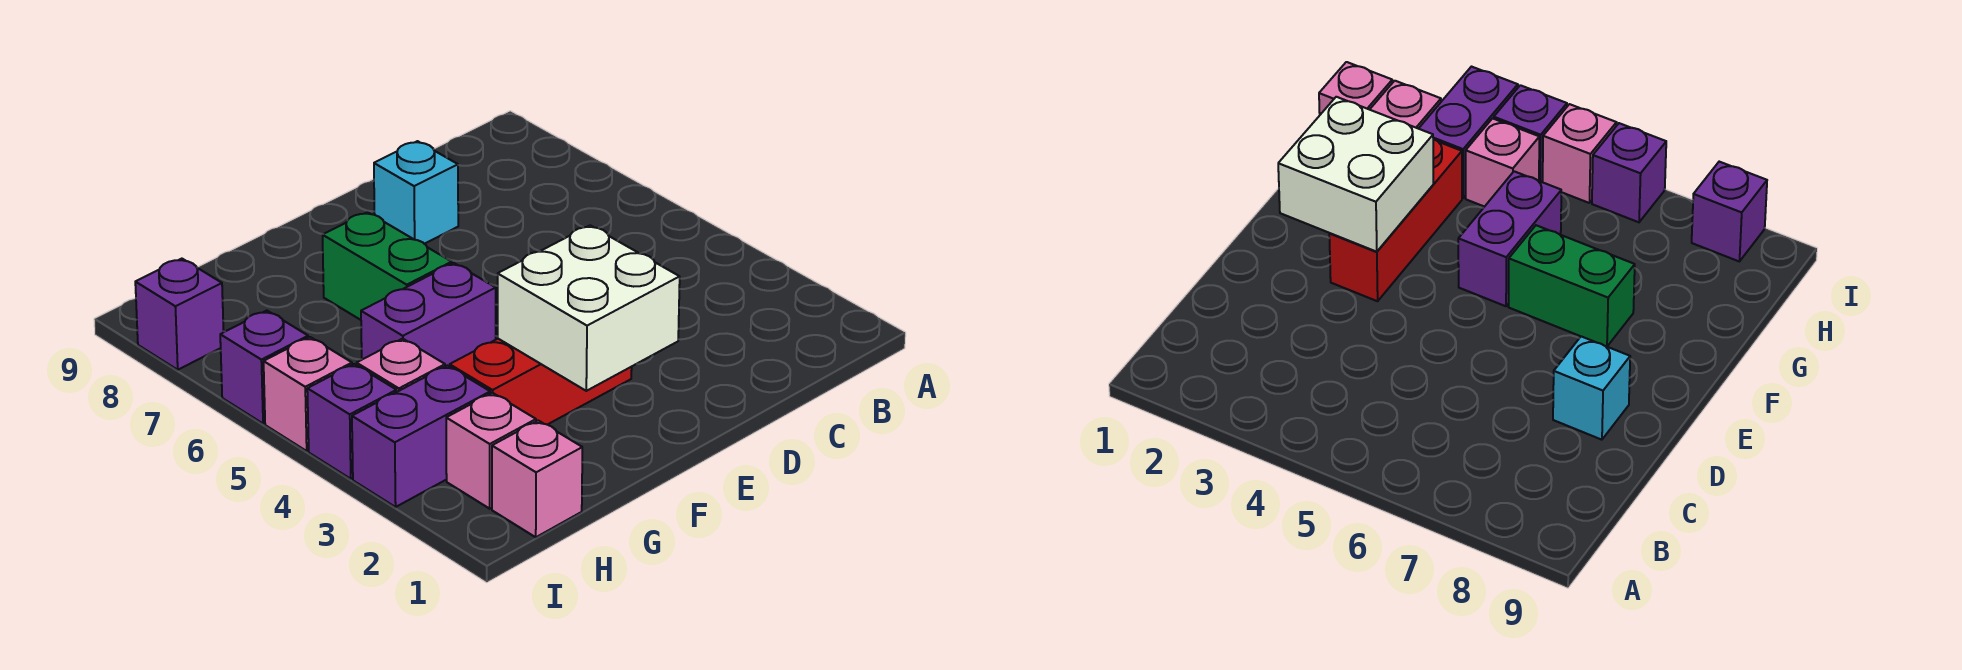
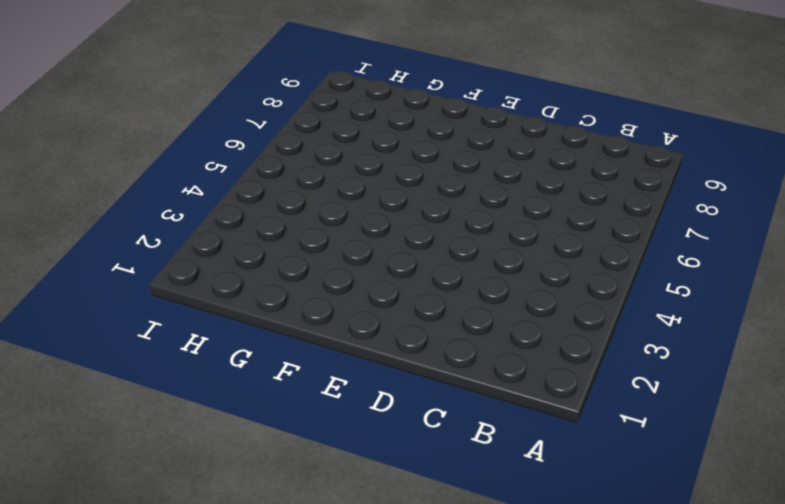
none -> cyan 1x1 brick [374,141,458,244]
none -> red 1x3 brick [450,339,632,425]
none -> purple 1x2 brick [361,263,496,367]

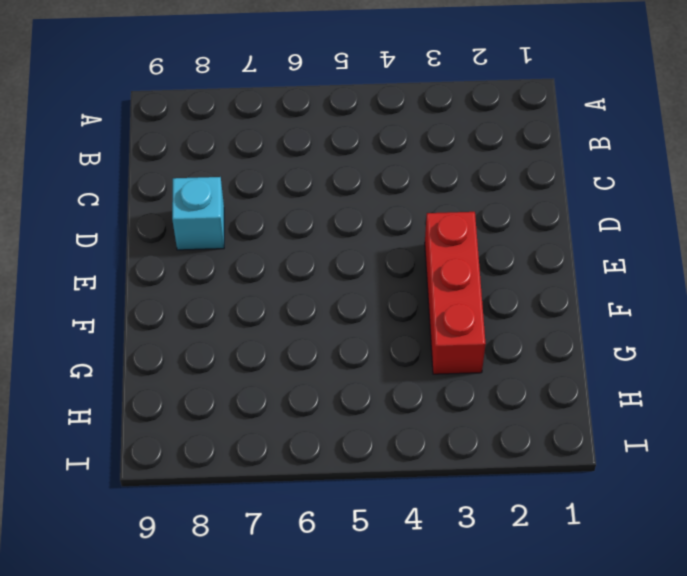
none -> purple 1x2 brick [361,263,496,367]
none -> green 1x2 brick [323,212,452,320]
none -> pink 1x1 brick [492,421,582,537]

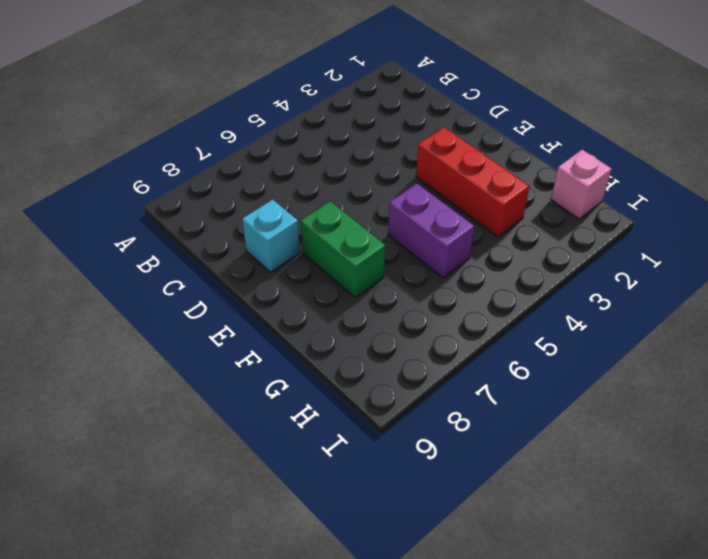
green 1x2 brick [301,201,385,298] -> green 1x2 brick turned to [323,212,452,320]
none -> pink 1x1 brick [446,393,536,509]
none -> purple 1x2 brick [352,366,490,507]
none -> pink 1x1 brick [357,339,445,392]

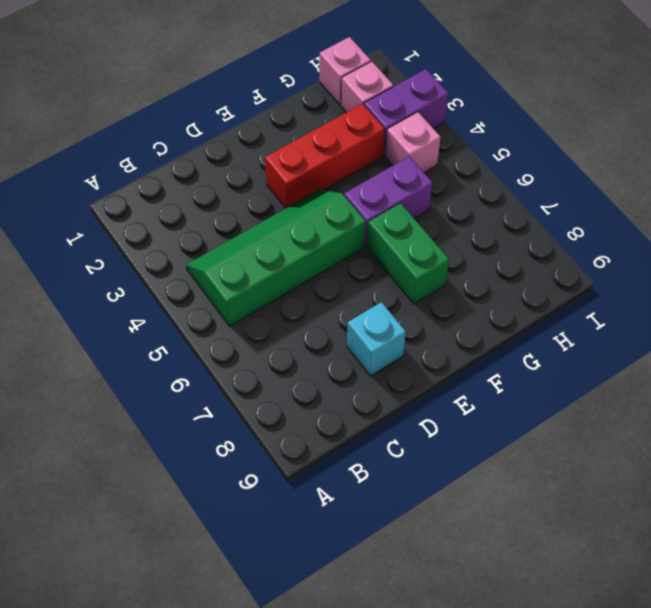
green 2x4 slope [186,189,366,326] -> none
none -> purple 1x1 brick [307,364,397,479]
none -> pink 1x1 brick [264,337,352,451]
none -> purple 1x1 brick [220,311,308,424]

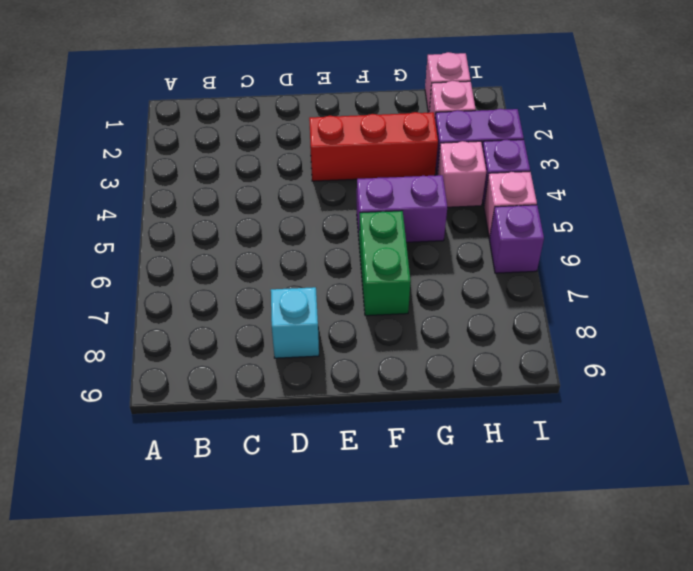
none -> purple 1x1 brick [135,259,224,370]
none -> white 2x2 brick [498,225,680,391]

